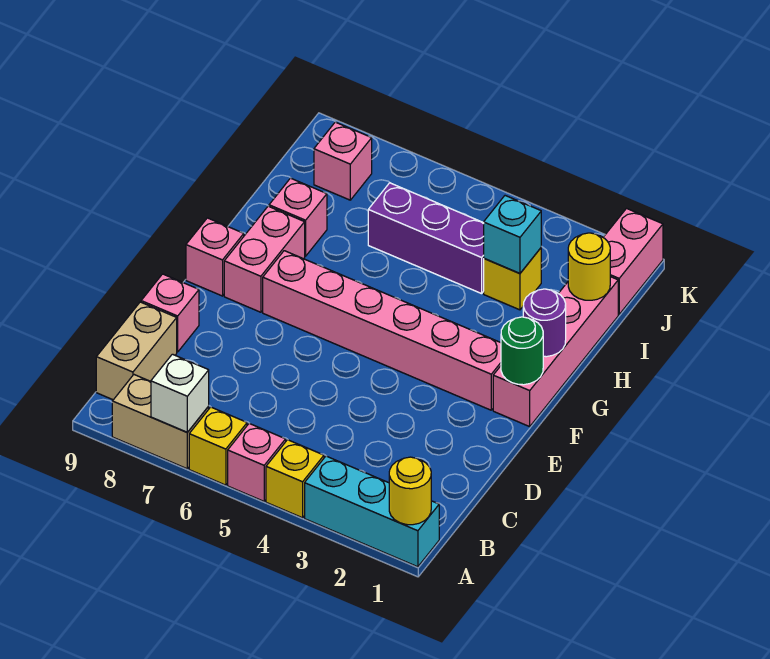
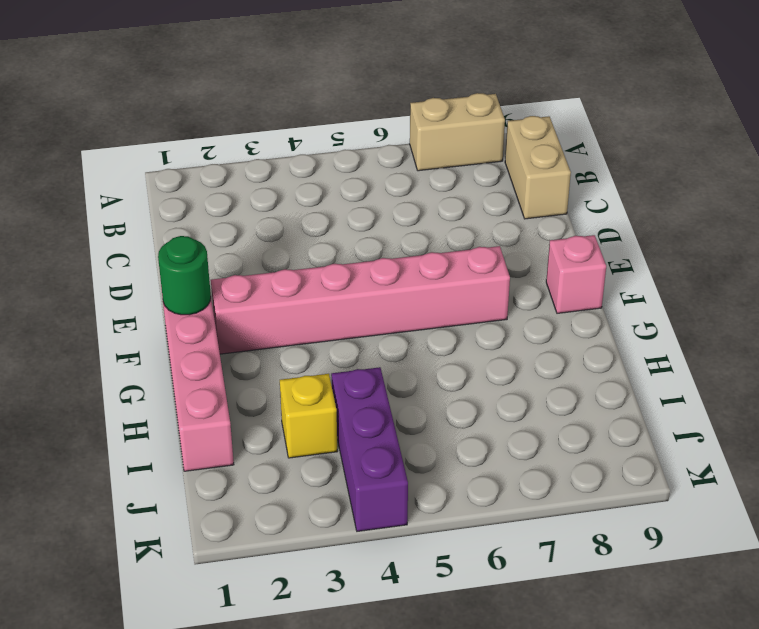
purple 1x3 brick [331,367,408,531] -> purple 1x3 brick turned to [368,183,484,294]
none -> cyan 1x3 brick [305,456,439,567]
none -> yellow 1x1 brick [266,440,324,518]
none -> pink 1x1 brick [228,423,286,501]

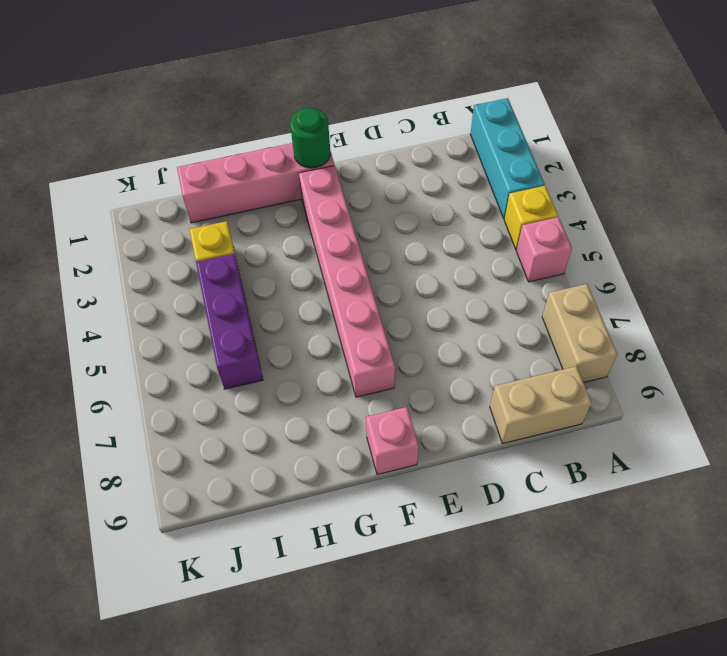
none -> yellow 1x1 brick [189,407,247,485]
none -> pink 1x1 brick [141,274,199,352]
none -> pink 1x2 brick [224,206,305,312]

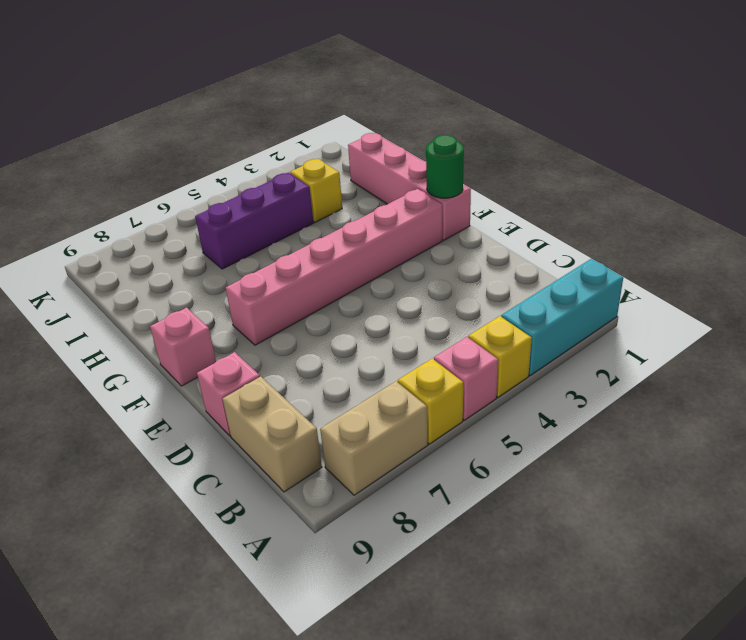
none -> pink 1x2 brick [224,206,305,312]
none -> pink 1x1 brick [269,178,327,256]
none -> pink 1x2 brick [603,209,663,314]

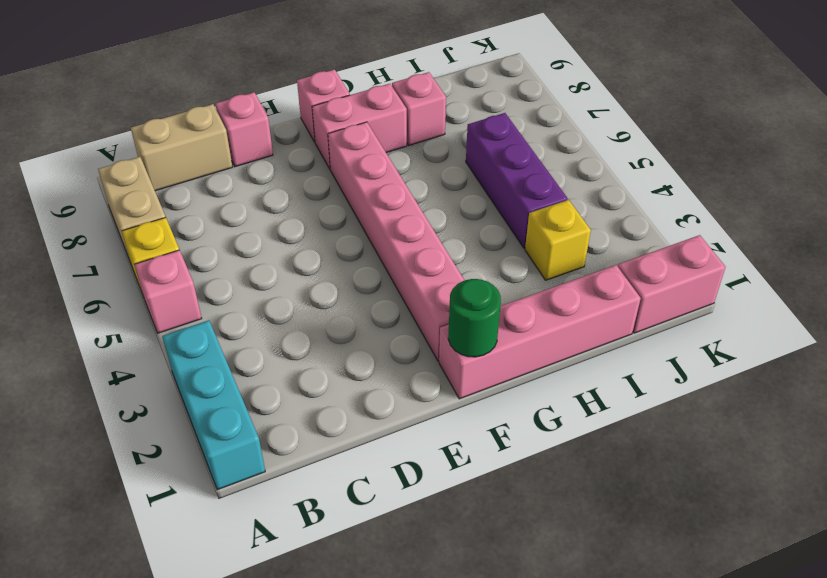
none -> yellow 1x1 brick [266,440,324,518]
none -> pink 1x1 brick [314,122,372,200]
none -> yellow 1x1 round brick [389,457,431,525]

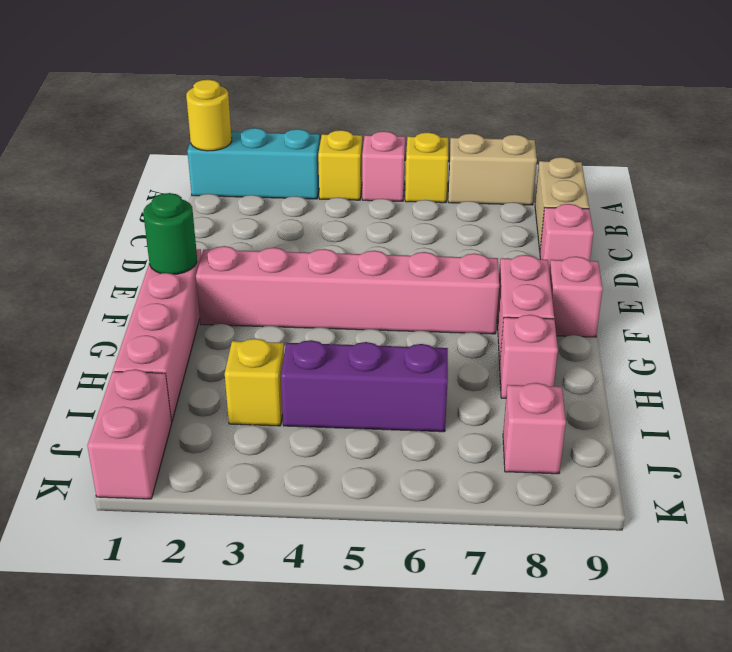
none -> white 1x1 brick [151,354,209,432]
none -> purple 1x1 round brick [523,289,566,357]
none -> yellow 1x1 round brick [568,233,610,300]

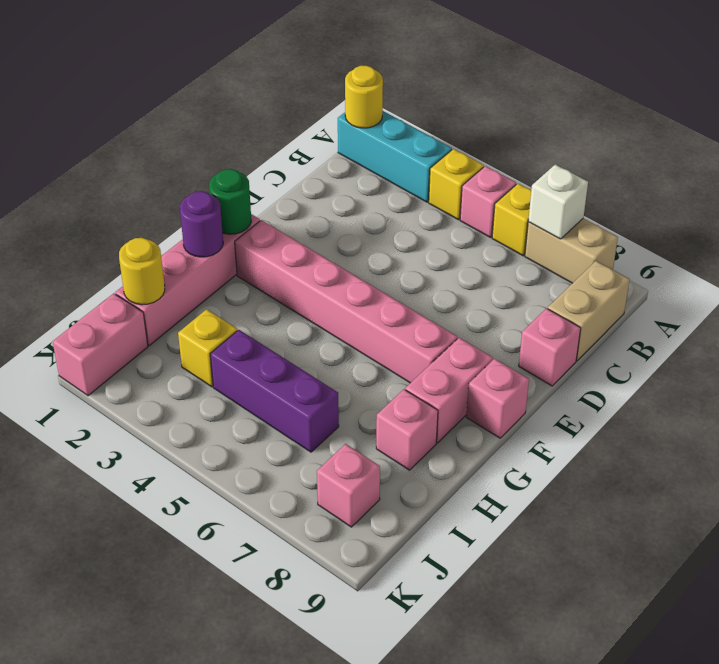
none -> cyan 1x1 brick [484,196,541,273]

